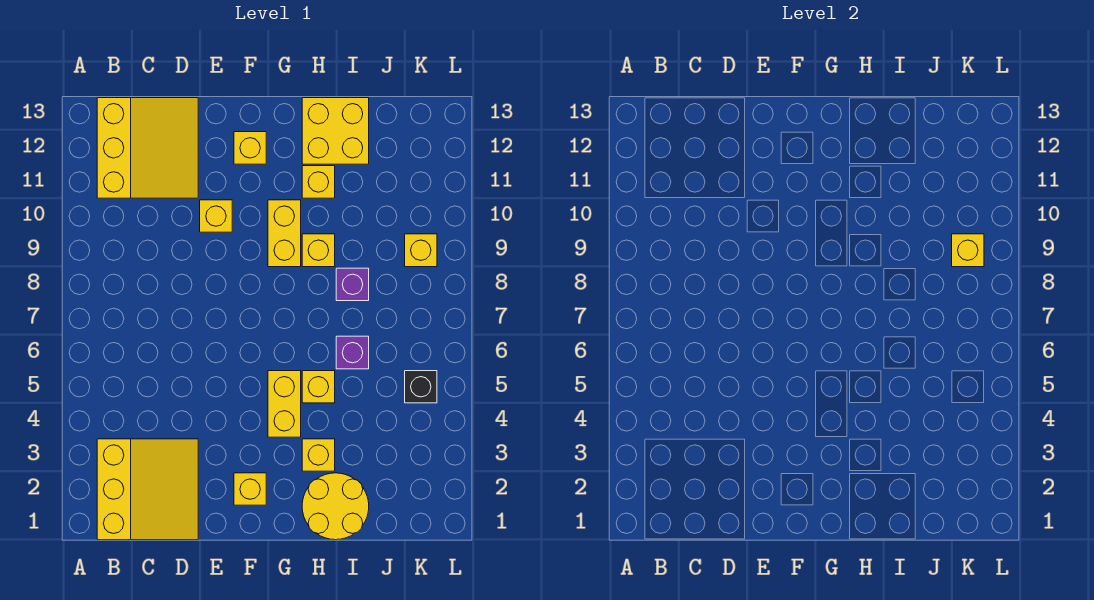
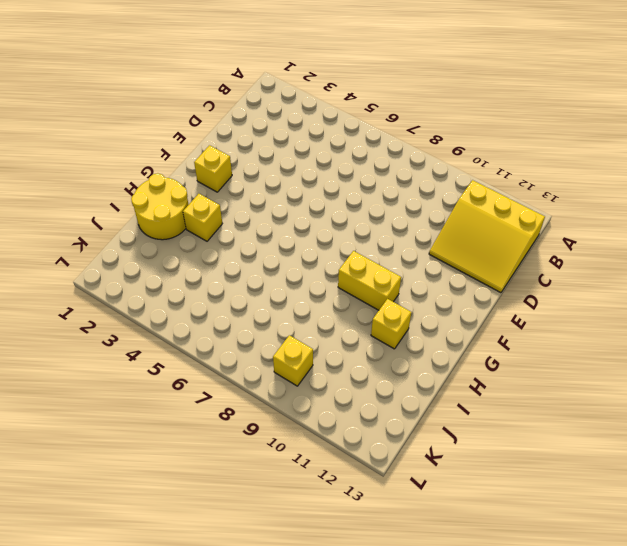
none -> yellow 3x3 slope [97,439,198,540]
none -> yellow 1x1 brick [200,200,232,232]
none -> yellow 1x1 brick [234,132,266,164]

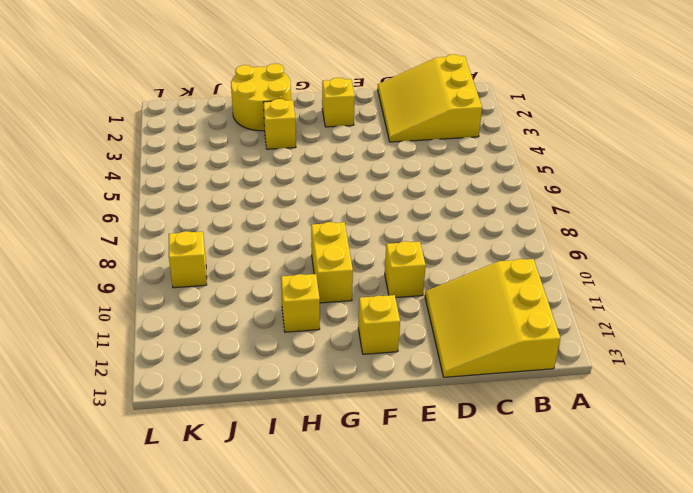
none -> yellow 1x2 brick [268,371,301,437]
none -> yellow 1x1 brick [302,371,335,403]
none -> yellow 1x1 brick [302,234,335,267]

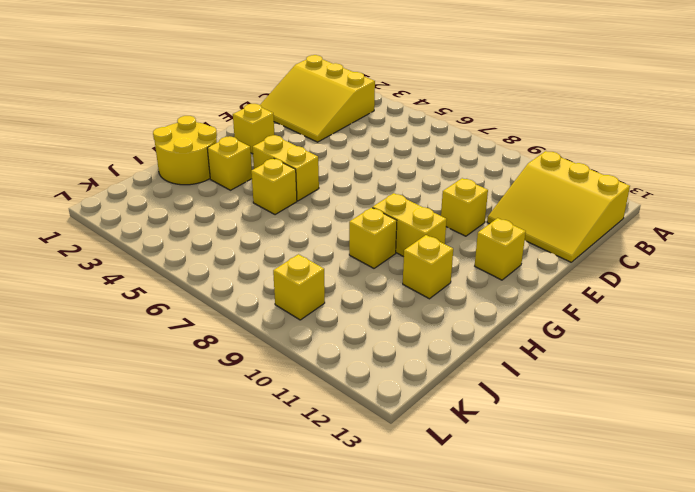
none -> yellow 2x2 brick [302,98,369,164]
none -> purple 1x1 brick [336,336,369,369]
none -> purple 1x1 brick [336,268,369,301]

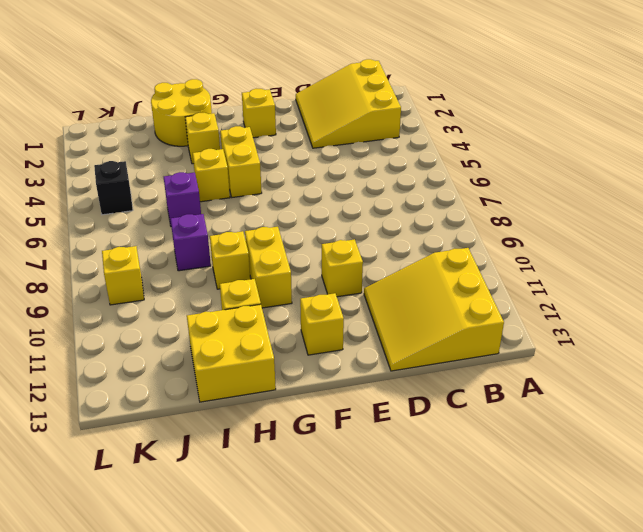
none -> yellow 1x1 brick [952,234,984,267]

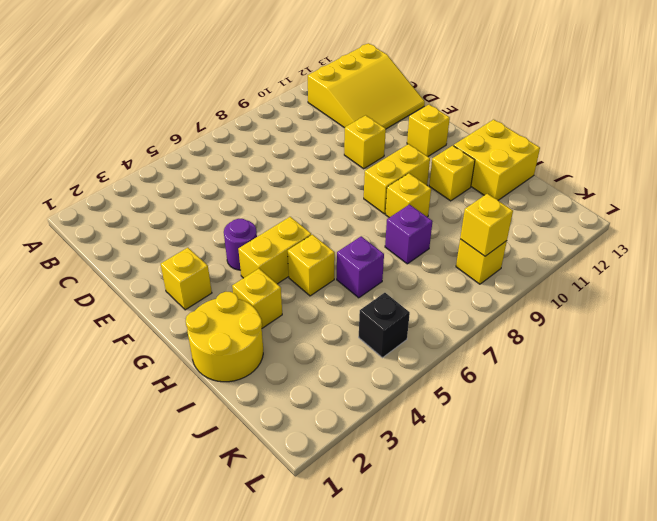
purple 1x1 round brick [224,219,257,270] -> none
none -> yellow 3x3 slope [97,439,198,540]

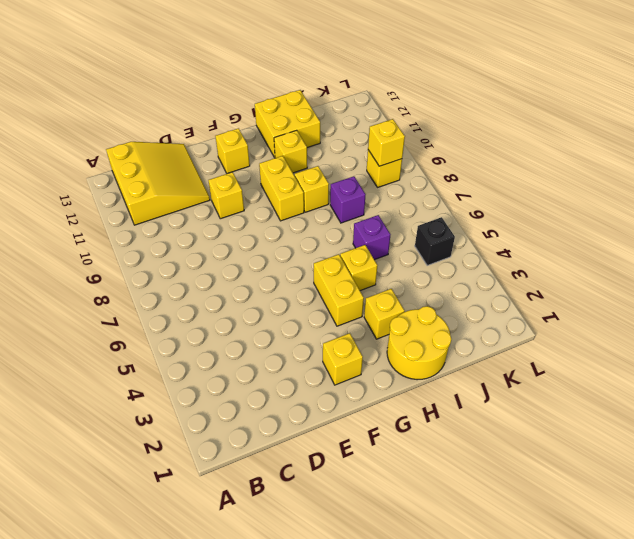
none -> yellow 3x3 slope [97,439,198,540]

